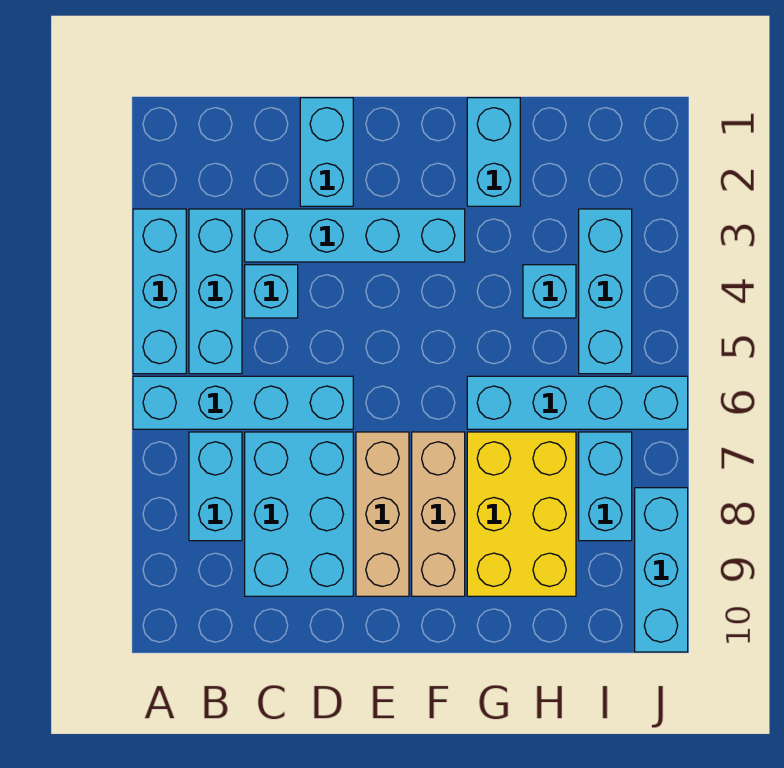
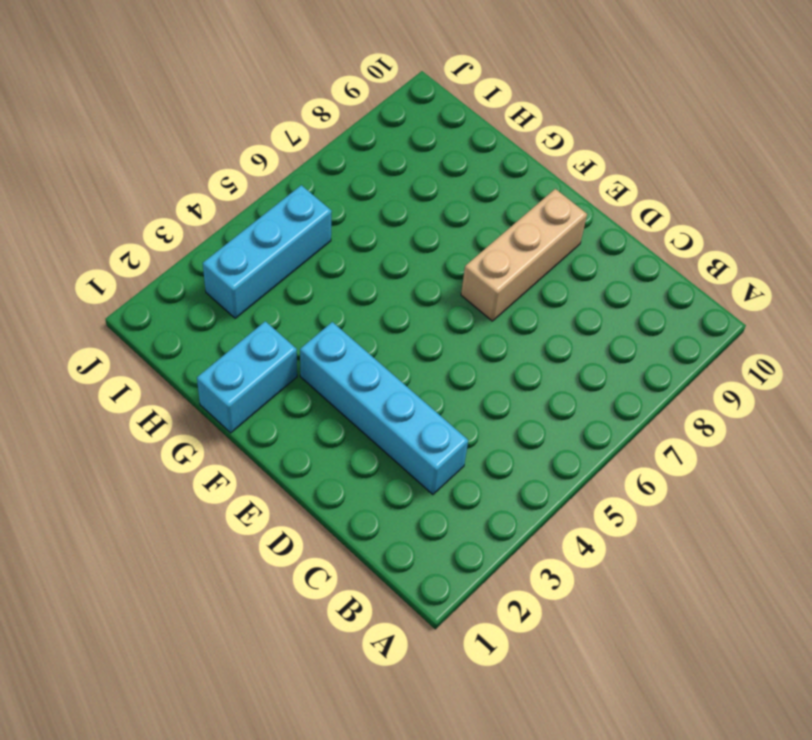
none -> cyan 1x3 brick [133,209,186,374]
none -> cyan 1x4 brick [133,376,353,429]
none -> cyan 1x3 brick [189,209,242,374]

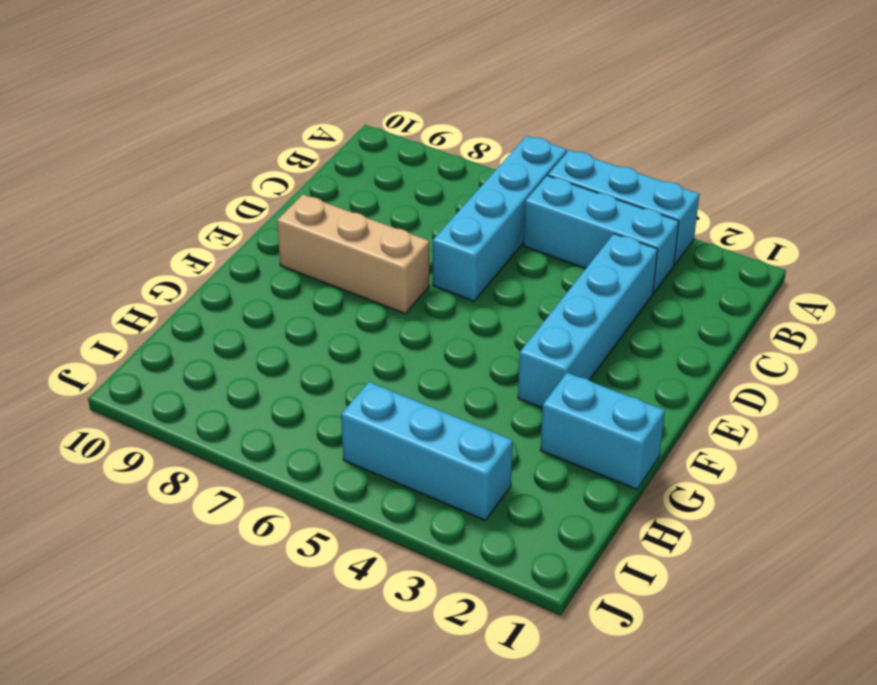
none -> cyan 1x2 brick [189,432,242,541]
none -> cyan 1x1 brick [245,265,298,318]
none -> cyan 2x3 brick [245,432,353,596]

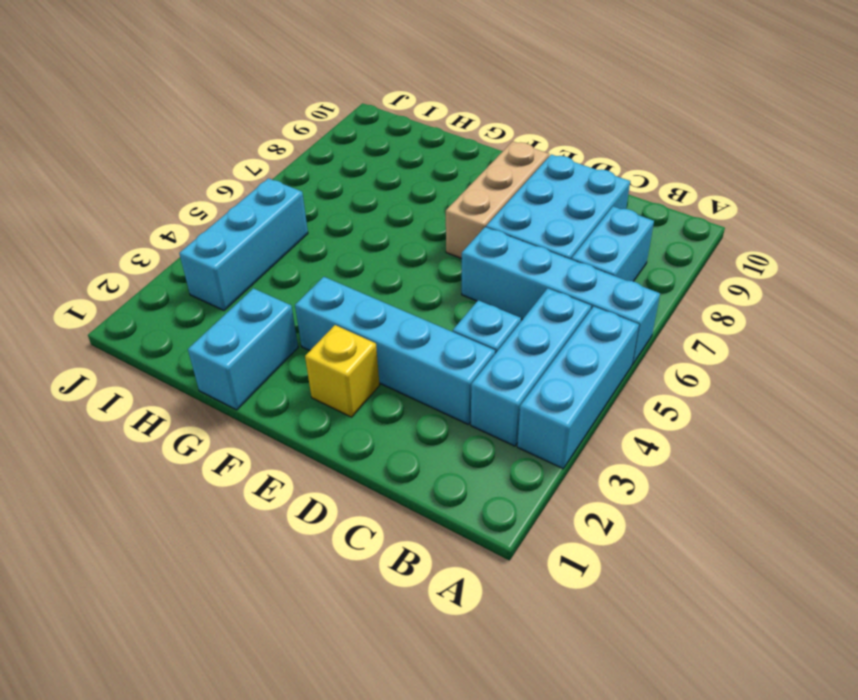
yellow 1x1 brick [305,325,380,417] -> none
none -> cyan 1x2 brick [300,98,353,206]
none -> tan 1x3 brick [412,432,465,596]
none -> cyan 1x4 brick [467,376,688,429]

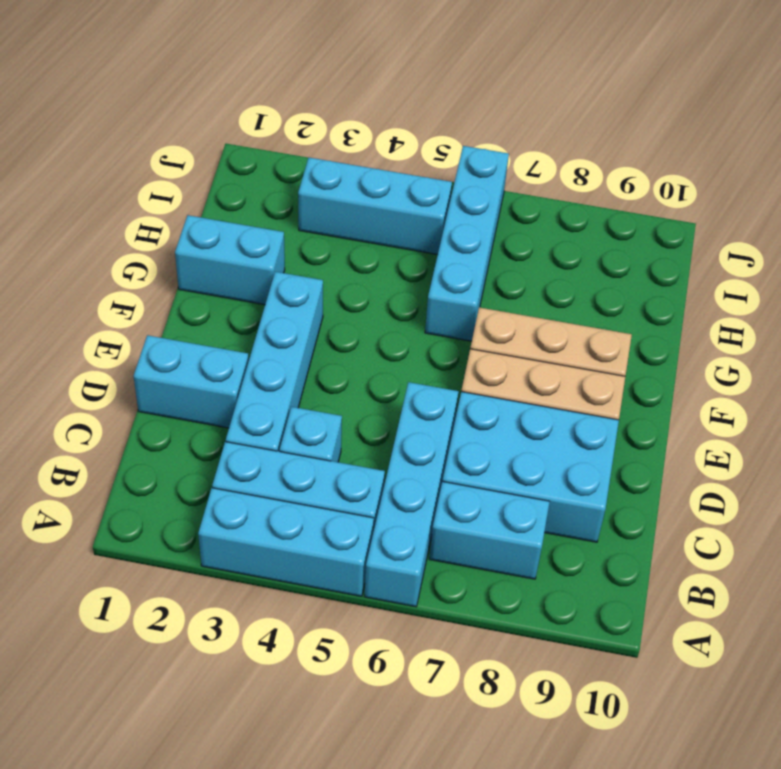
none -> yellow 2x3 brick [467,432,576,596]
none -> cyan 1x1 brick [523,265,576,318]
none -> cyan 1x2 brick [579,432,632,541]

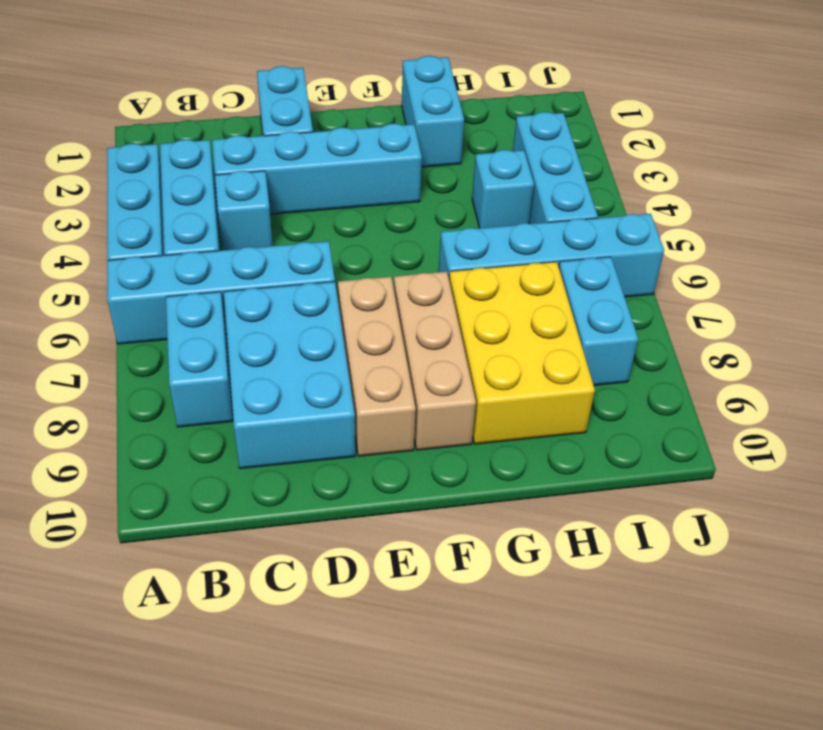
none -> cyan 1x3 brick [635,488,688,652]

